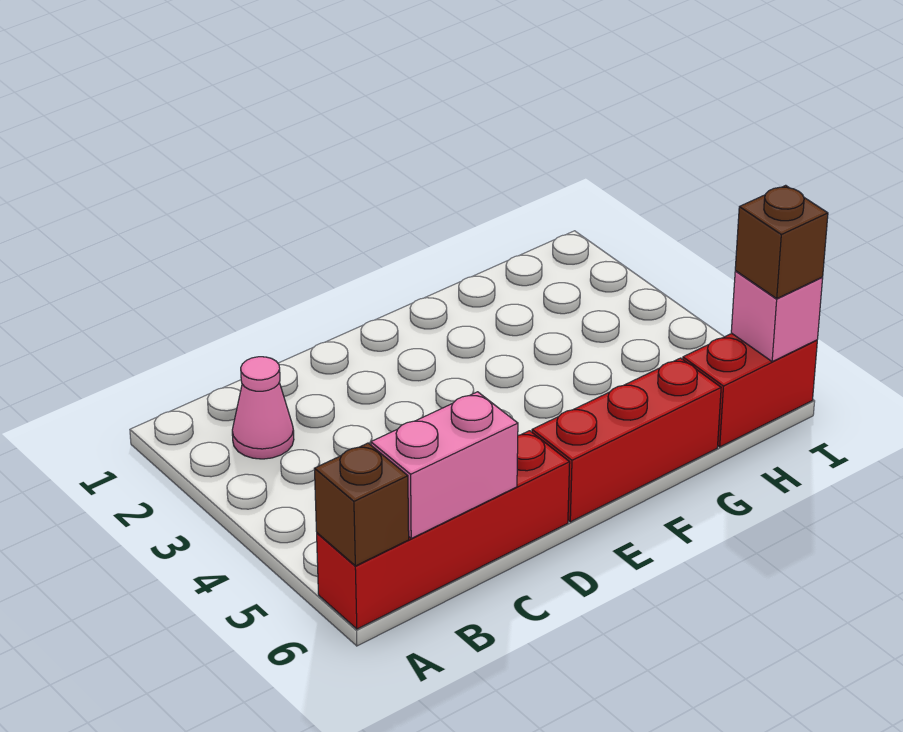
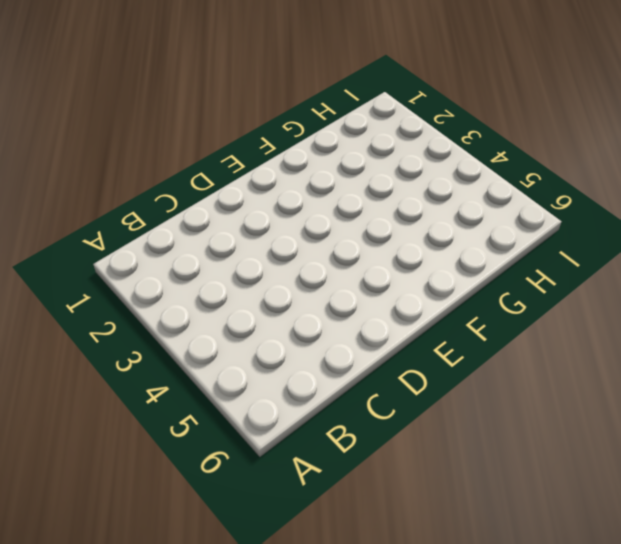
none -> red 1x4 brick [317,431,570,629]
none -> pink 1x1 cone [232,357,294,459]

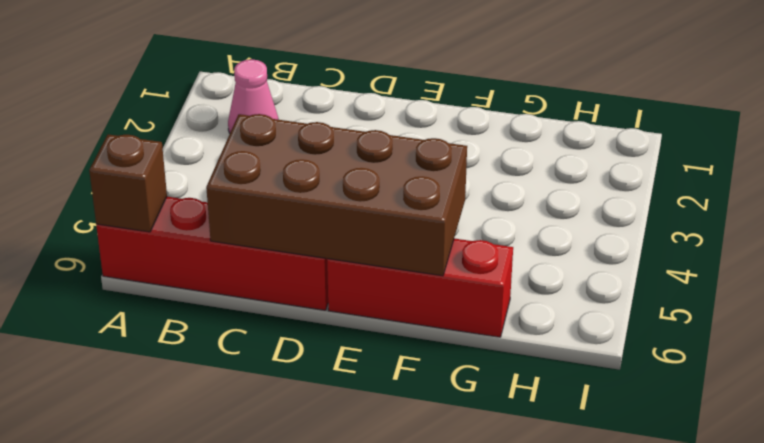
brown 2x4 brick [206,114,467,276] -> pink 1x2 brick [371,392,518,538]
none -> red 1x2 brick [683,334,817,447]
none -> pink 1x1 brick [731,271,823,362]

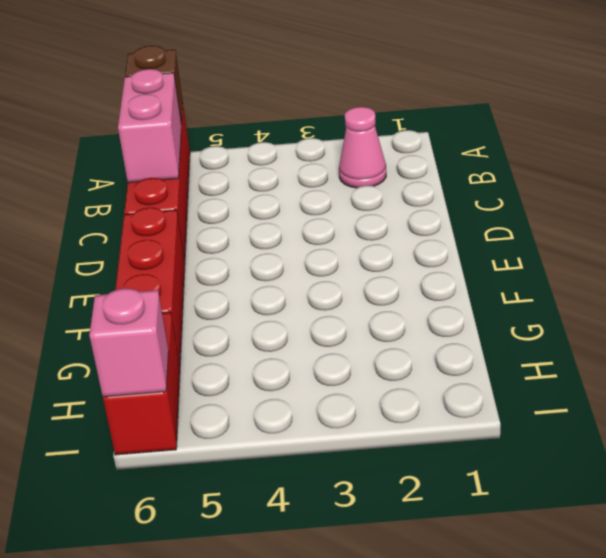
none -> brown 1x1 brick [735,185,828,298]

